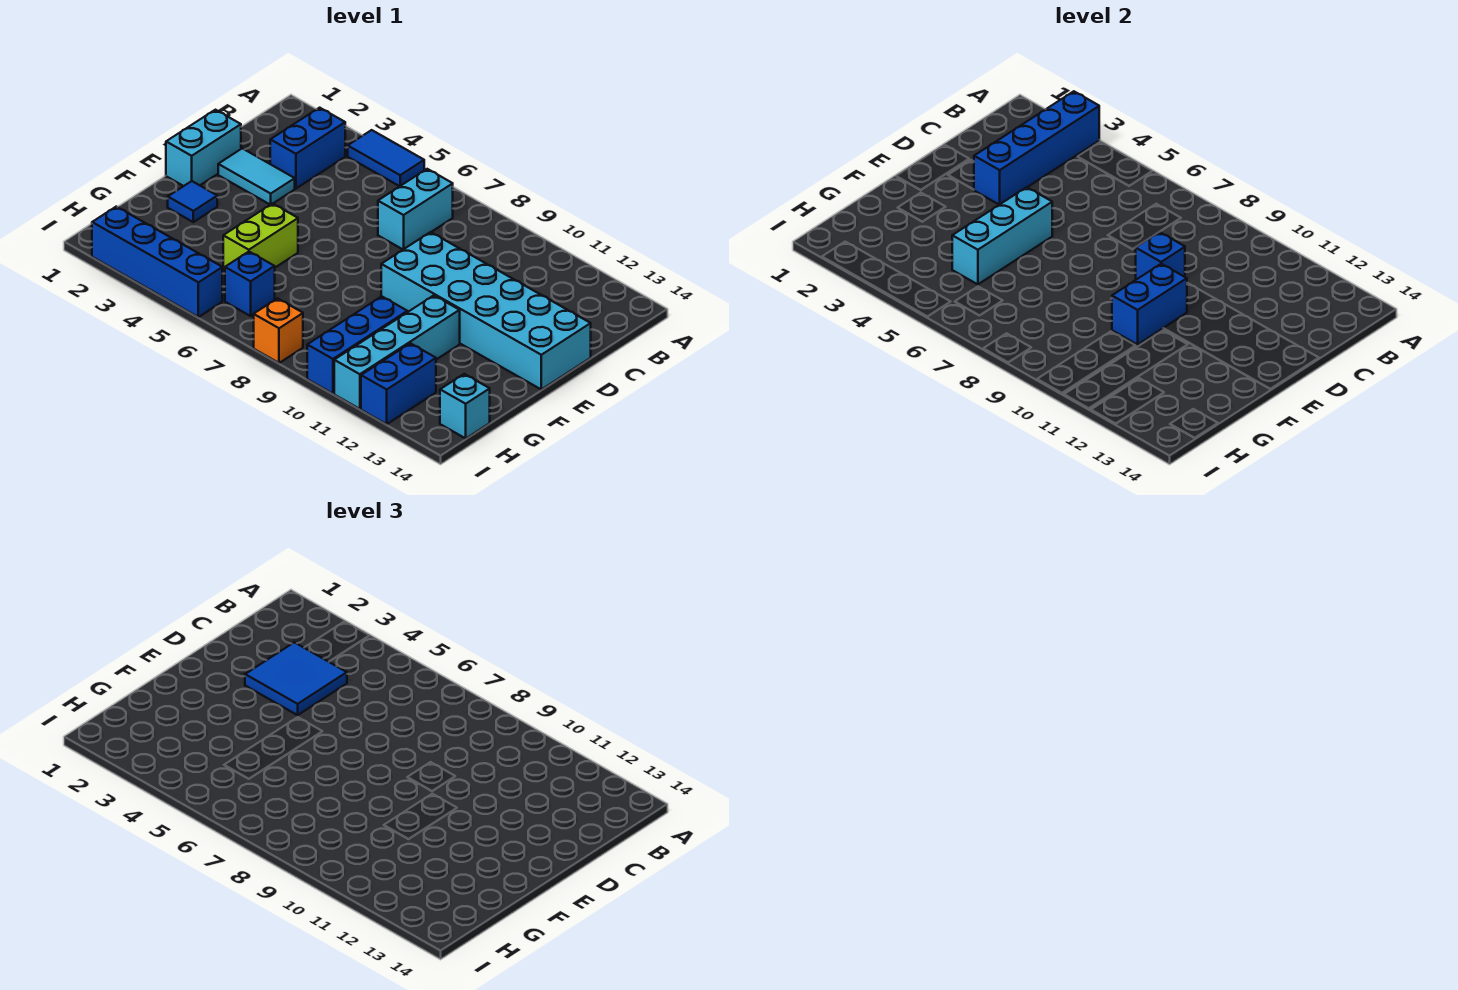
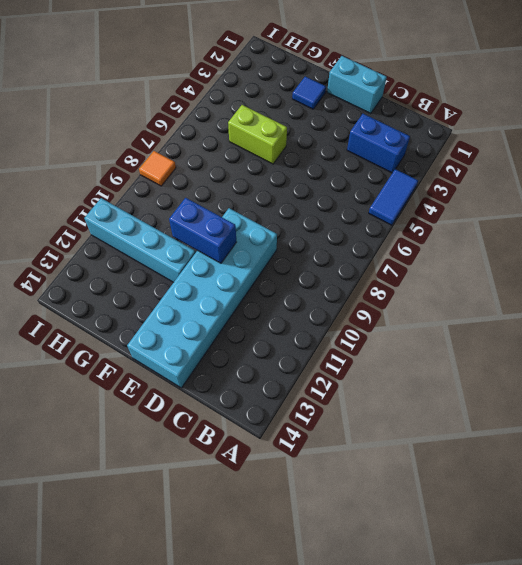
orange 1x1 tile [139,151,176,186] -> orange 1x1 brick [254,298,303,363]
none -> cyan 1x2 brick [378,169,453,249]
none -> cyan 1x2 tile [218,148,295,205]
none -> blue 1x3 brick [307,296,407,394]

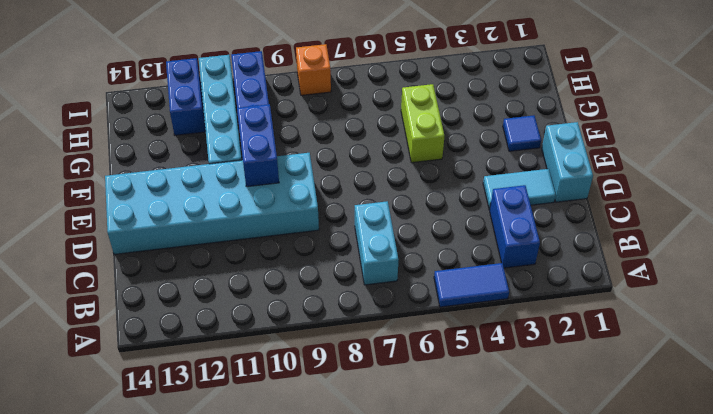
none -> blue 1x1 brick [225,252,275,316]
none -> cyan 1x1 brick [440,374,490,438]
none -> blue 1x4 brick [92,207,222,317]

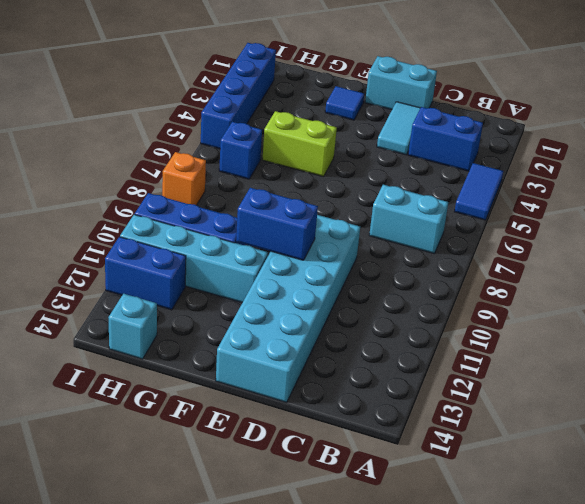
none -> blue 1x4 brick [974,91,1099,205]
none -> blue 1x1 brick [1136,232,1185,280]
none -> cyan 1x3 brick [952,187,1052,284]

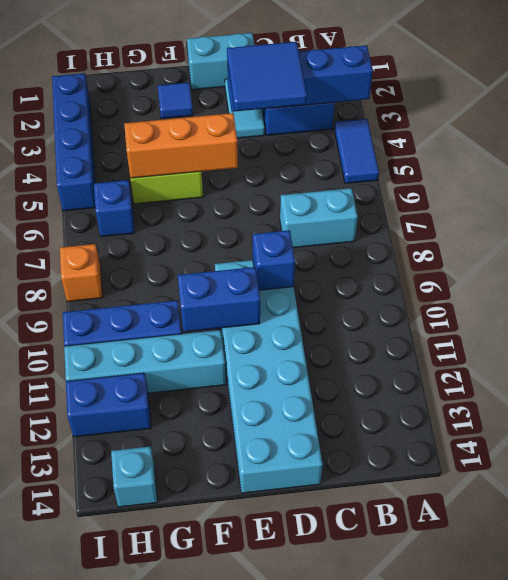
orange 1x3 brick [124,113,238,178] -> cyan 1x3 brick [952,187,1052,284]

